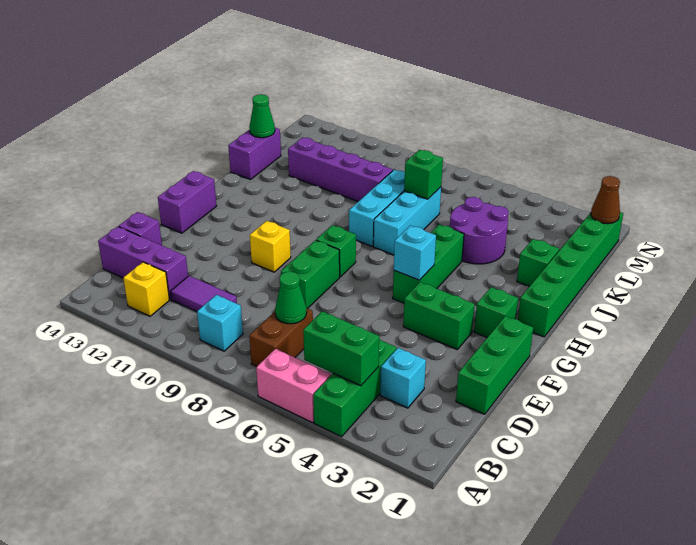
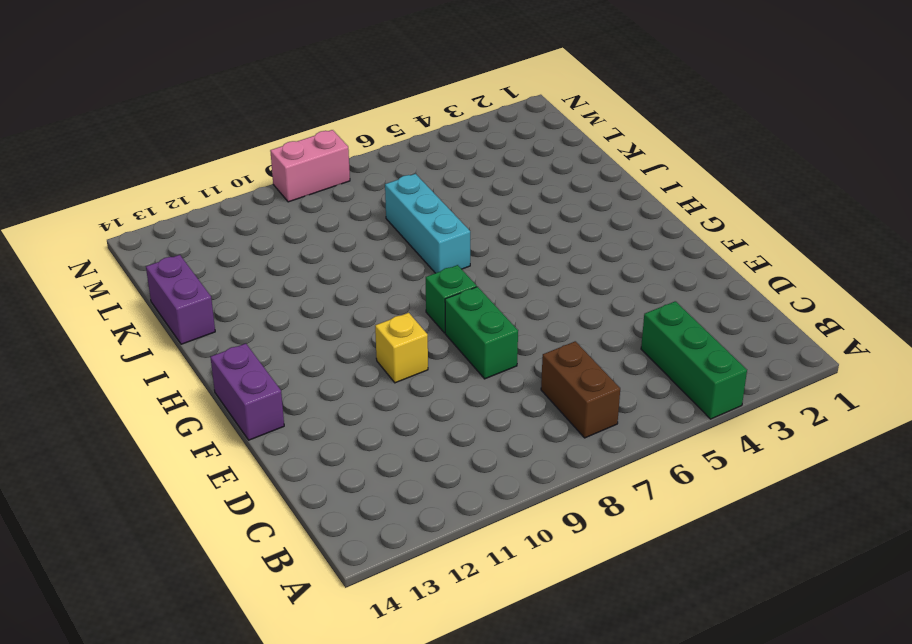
pink 1x2 brick [270,130,350,202] -> pink 1x2 brick moved to [256,349,331,423]
none -> cyan 1x1 brick [197,295,243,351]
none -> yellow 1x1 brick [123,262,169,316]
none -> cyan 1x1 brick [380,348,426,408]
none -> purple 1x2 tile [170,276,237,312]

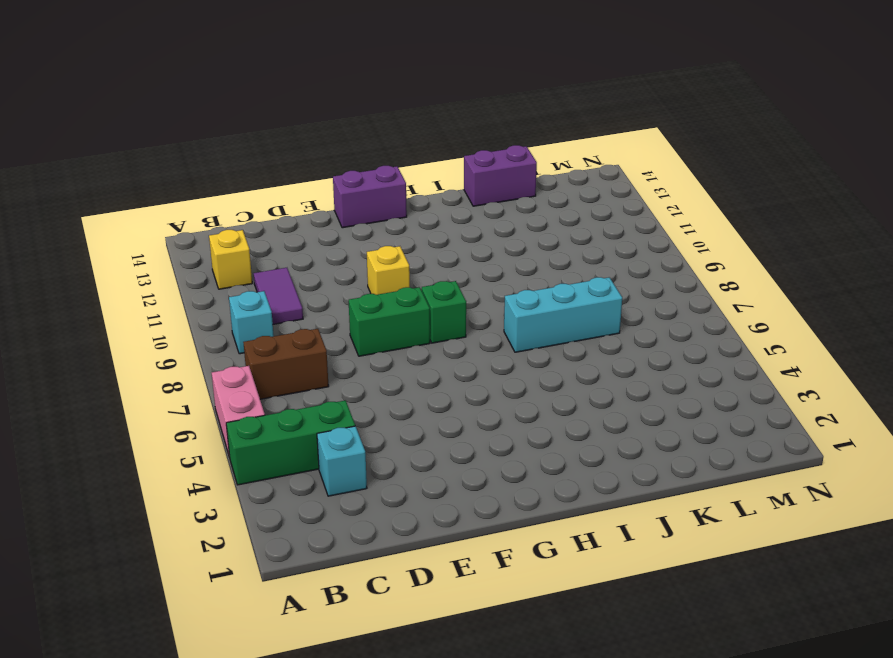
none -> purple 1x3 brick [98,227,188,299]
none -> green 1x3 brick [456,316,533,414]
none -> purple 1x1 brick [119,212,162,245]
none -> green 1x2 brick [403,282,475,349]

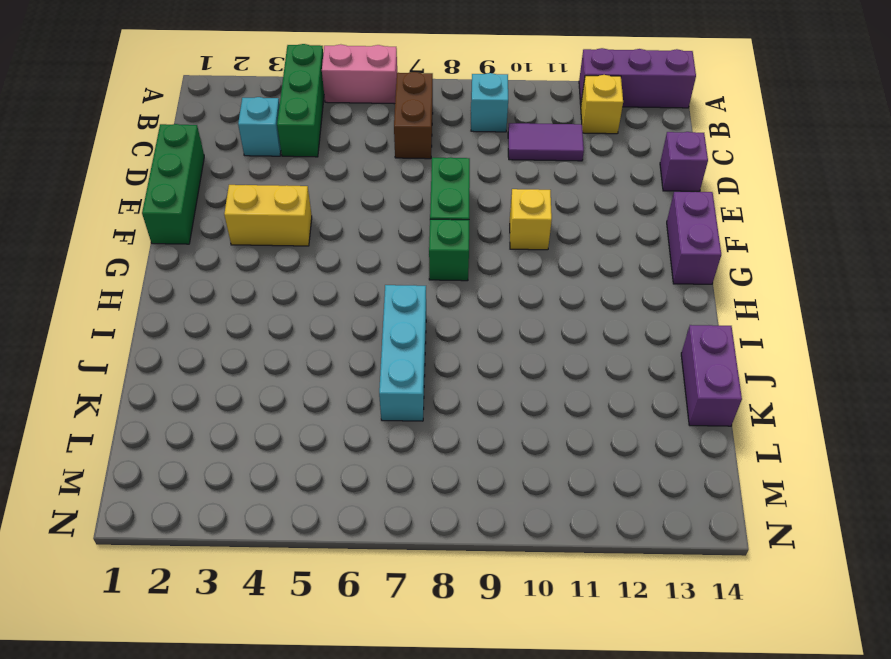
purple 1x3 brick [579,48,696,108] -> purple 1x3 brick moved to [98,227,188,299]
yellow 1x2 brick [224,185,312,246] -> green 1x2 brick [403,282,475,349]
none -> green 1x1 brick [474,287,518,337]
none -> green 1x3 brick [393,225,464,303]
none -> green 1x6 brick [518,212,623,337]
none -> cyan 1x3 brick [349,170,405,246]

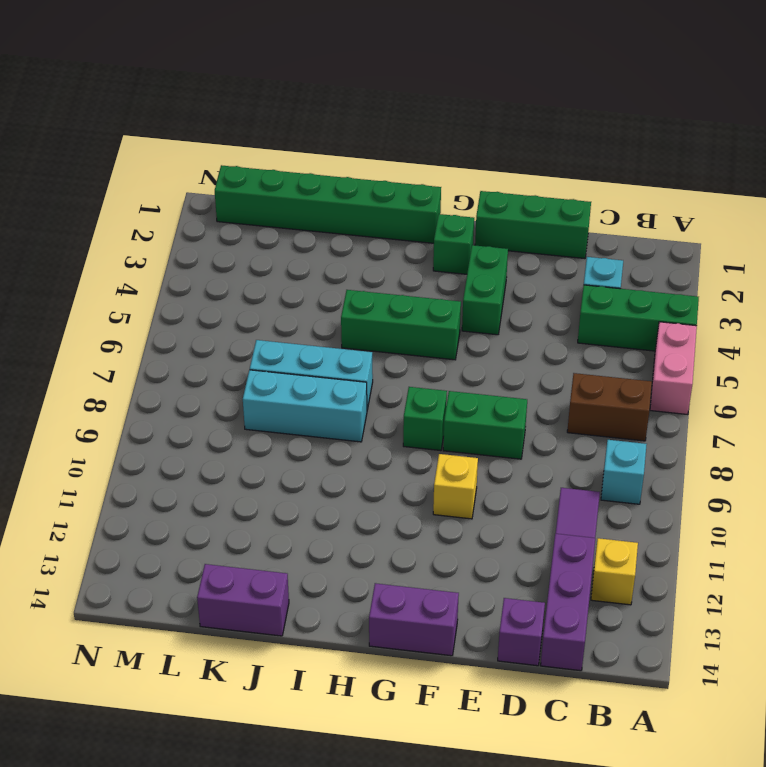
none -> green 1x1 brick [517,239,559,287]
none -> purple 2x2 round brick [450,197,509,264]
none -> purple 1x4 brick [288,137,393,201]
none -> green 1x2 brick [303,311,379,386]

